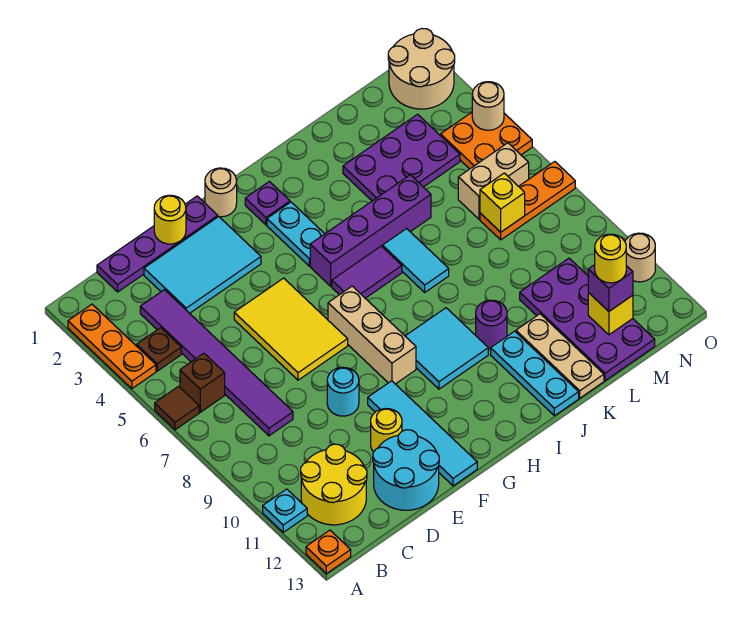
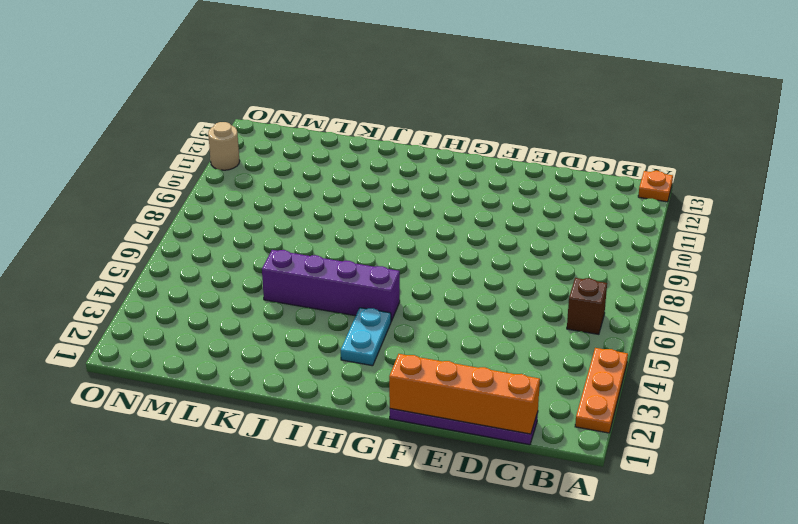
orange 1x4 brick [389,354,540,434] -> yellow 1x1 round brick [154,195,186,244]
none -> brown 1x1 tile [155,386,199,430]
none -> cyan 1x1 plate [263,489,307,532]
none -> brown 1x1 plate [137,328,181,371]
none -> yellow 2x2 round brick [301,444,367,525]

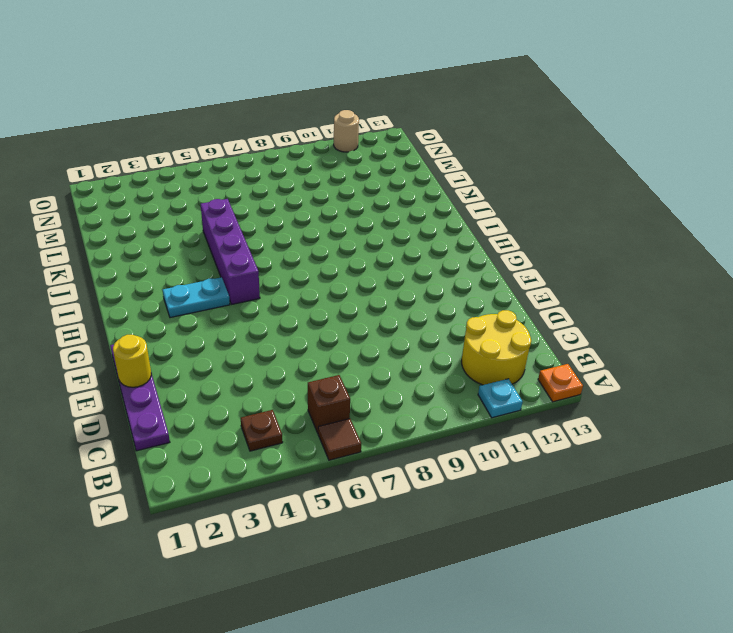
none -> orange 1x3 plate [68,304,156,389]
none -> purple 1x6 tile [140,290,293,436]
none -> cyan 2x3 tile [144,217,261,313]
none -> cyan 2x2 round brick [373,430,439,510]

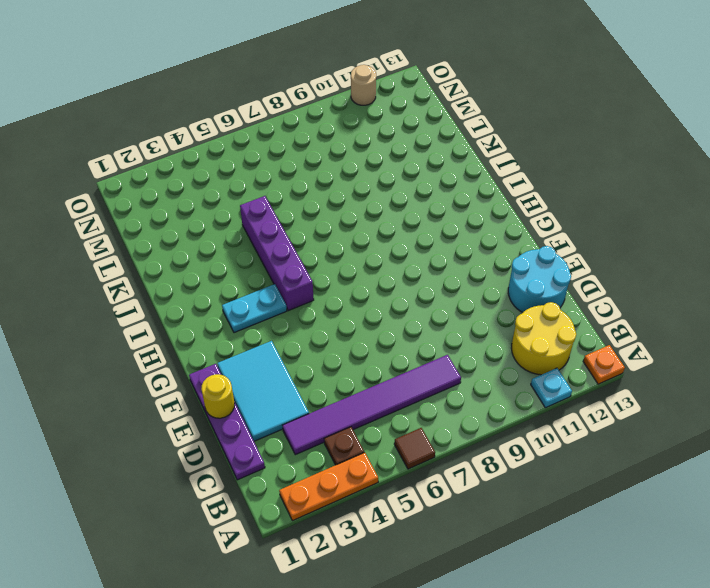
none -> brown 1x1 brick [180,353,225,412]
none -> yellow 2x3 tile [234,278,348,380]
none -> cyan 1x1 round brick [327,367,359,416]
none -> yellow 1x1 round brick [371,409,402,452]

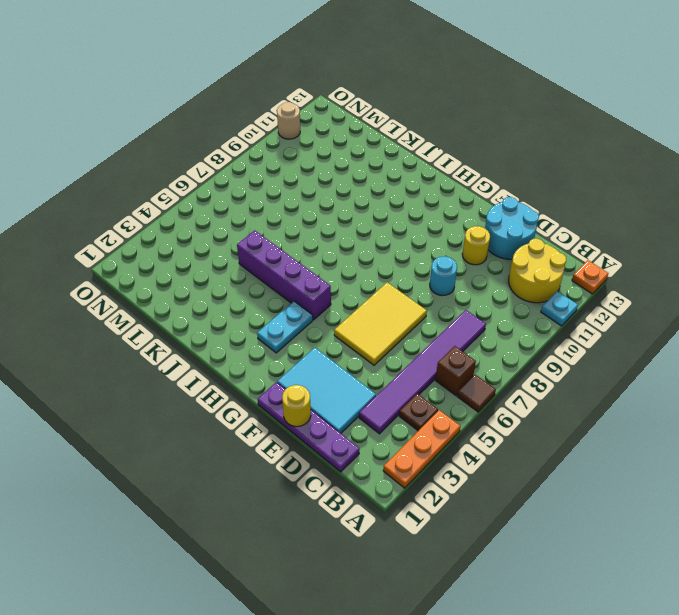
none -> cyan 1x4 tile [368,381,477,486]
none -> tan 1x1 round brick [205,168,237,217]
none -> tan 1x3 brick [328,286,416,384]
none -> purple 1x1 plate [245,182,290,225]

